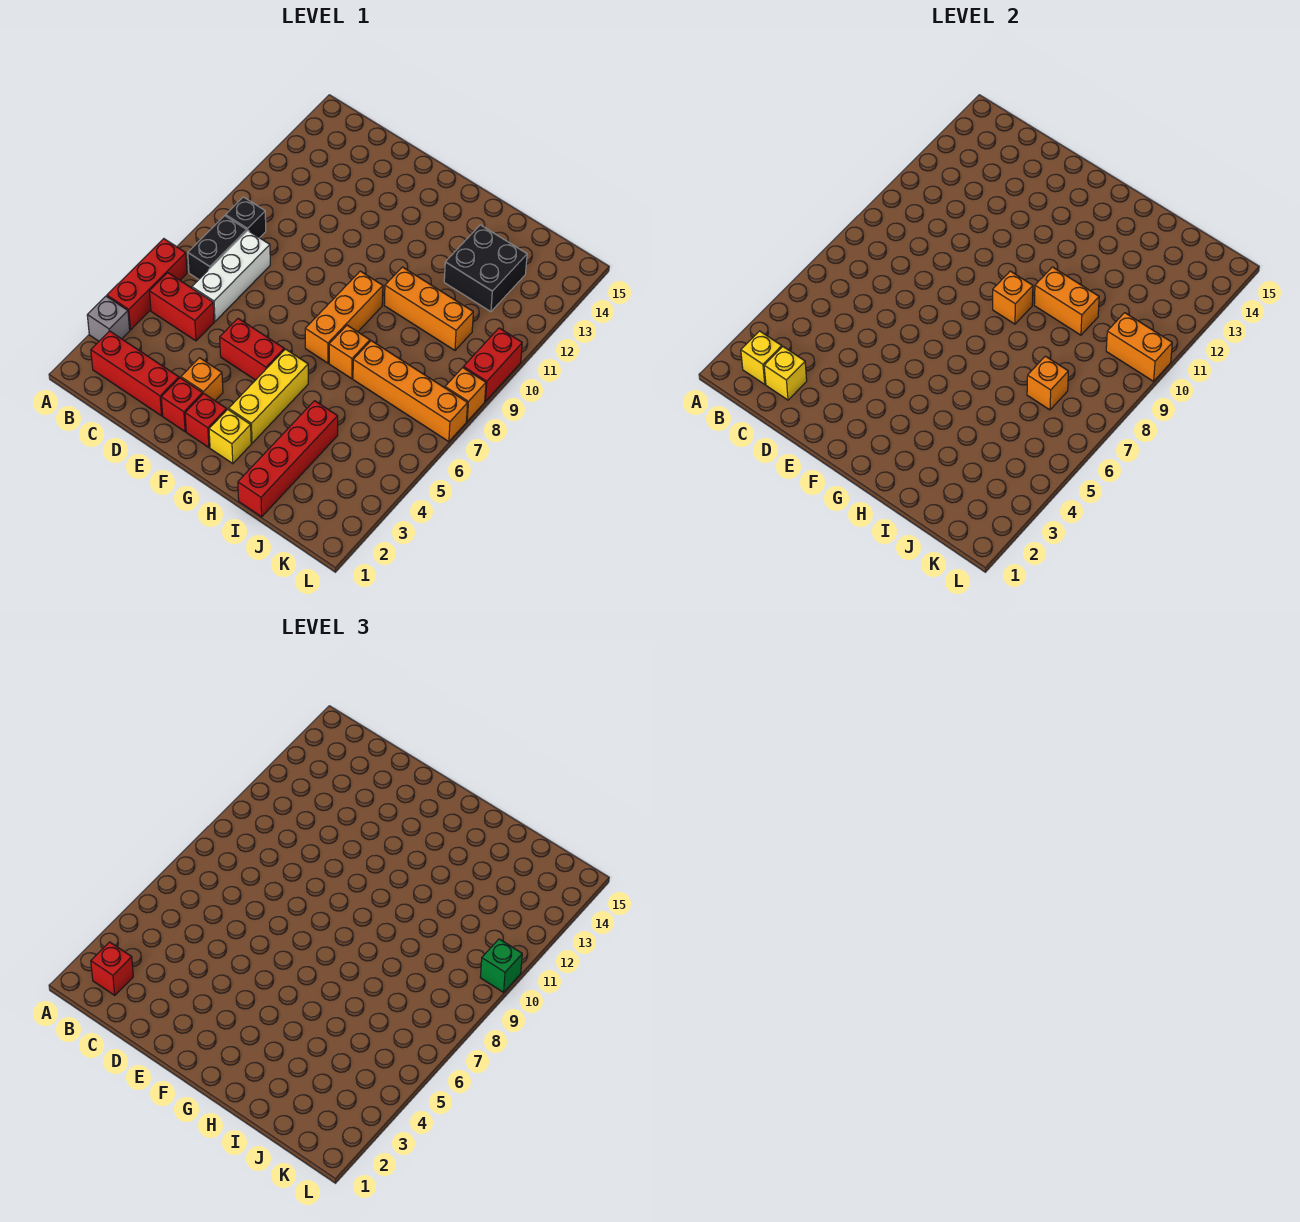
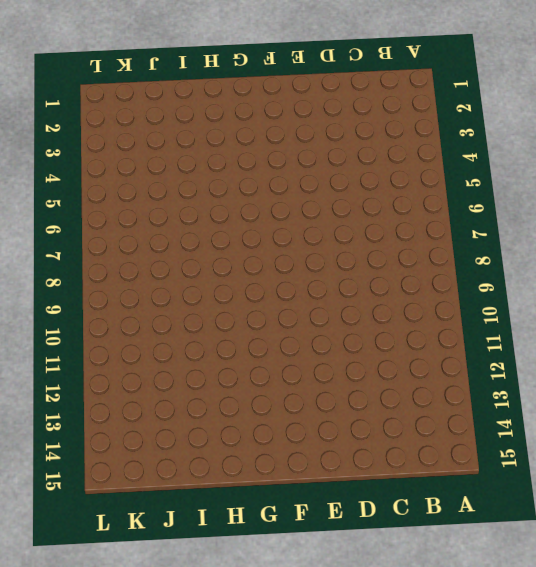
none -> grey 1x1 brick [87,296,130,341]
none -> red 1x3 brick [107,239,187,330]
none -> red 1x3 brick [91,331,179,416]

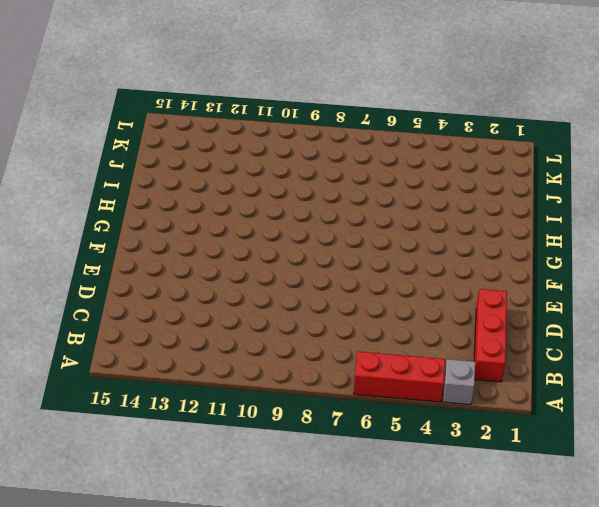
none -> red 1x2 brick [150,273,214,341]
none -> black 1x2 brick [188,216,247,279]
none -> black 1x1 brick [226,197,266,238]

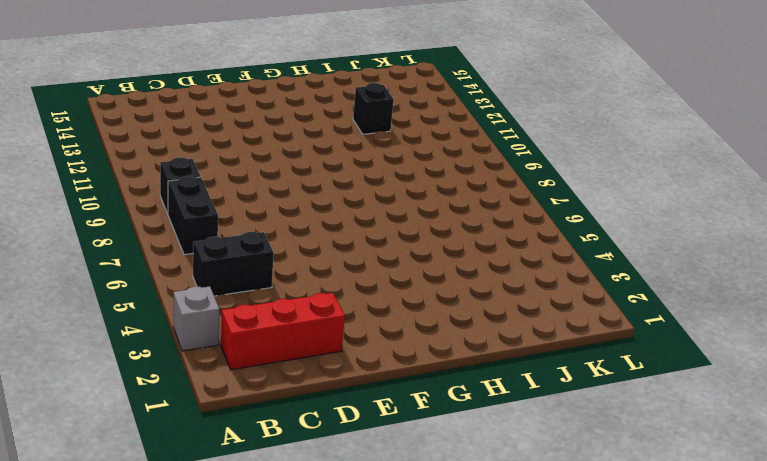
black 1x2 brick [193,232,274,296] -> red 1x2 brick [150,273,214,341]
black 1x1 brick [353,83,394,134] -> black 2x2 brick [444,225,527,312]
none -> red 1x3 brick [107,239,187,330]
none -> white 1x3 brick [192,231,270,321]
none -> red 1x1 brick [161,378,203,432]

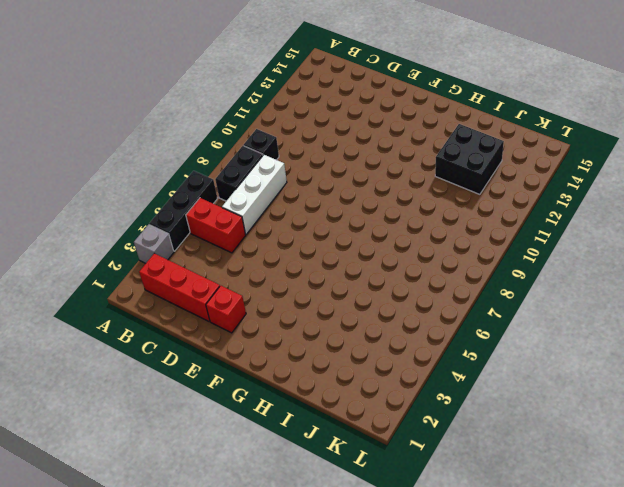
black 1x3 brick [149,171,218,251] -> red 1x3 brick [107,239,187,330]
none -> orange 1x1 brick [181,358,223,400]
none -> red 1x2 brick [220,319,284,380]
none -> red 1x1 brick [185,394,227,448]

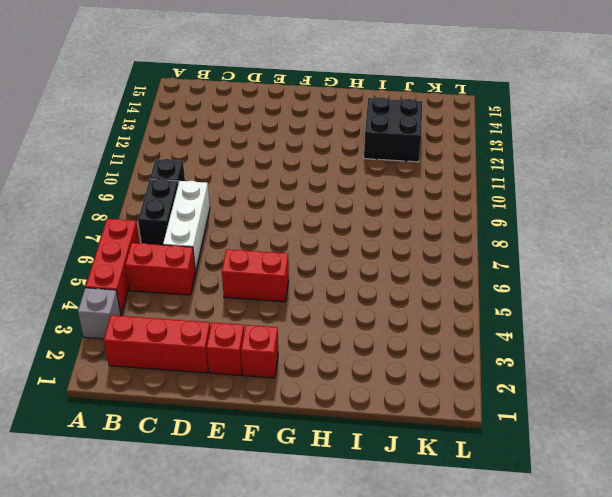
none -> orange 1x1 brick [181,358,223,400]
none -> yellow 1x1 brick [209,409,251,464]
none -> yellow 1x3 brick [229,349,308,443]

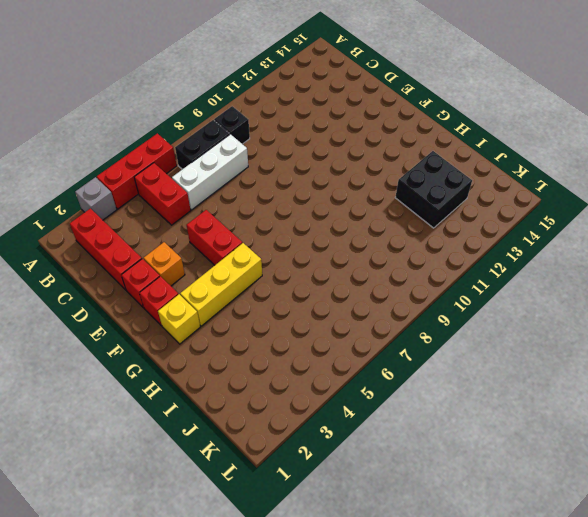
none -> orange 1x3 brick [305,271,383,363]
none -> orange 1x1 brick [329,325,370,379]
none -> orange 1x3 brick [384,267,473,350]

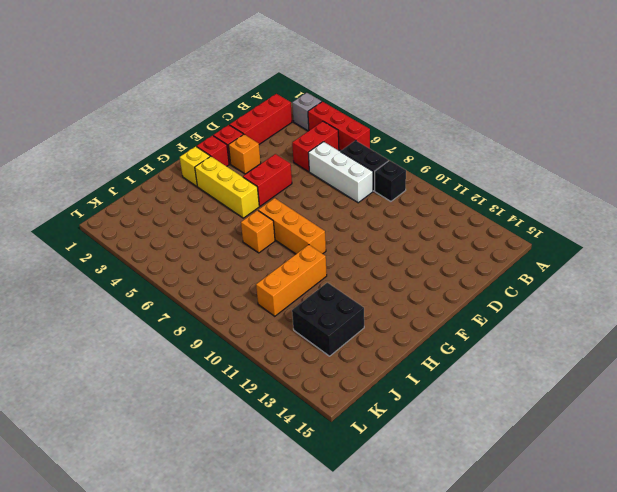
none -> red 1x4 brick [238,401,338,517]
none -> orange 1x4 brick [353,341,468,442]
none -> orange 1x1 brick [445,368,486,421]

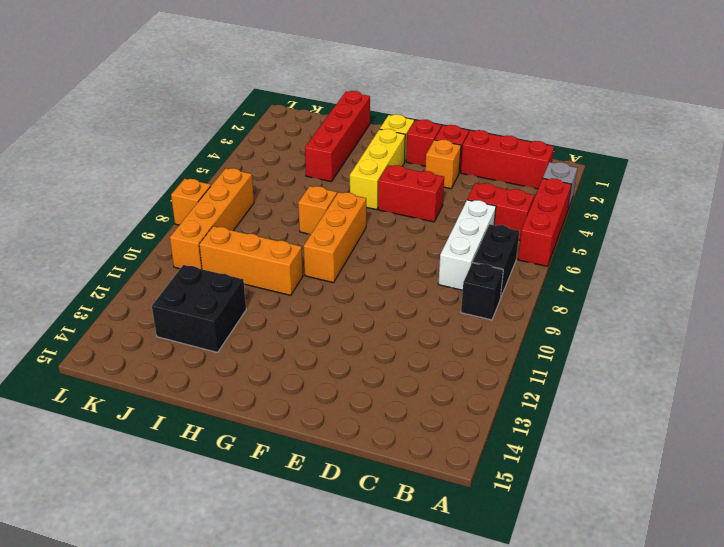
orange 1x4 brick [170,168,254,269] -> orange 1x4 brick turned to [353,341,468,442]
none -> red 1x2 brick [463,328,522,401]
none -> yellow 1x1 brick [741,331,782,384]
none -> yellow 1x1 brick [764,347,807,400]

